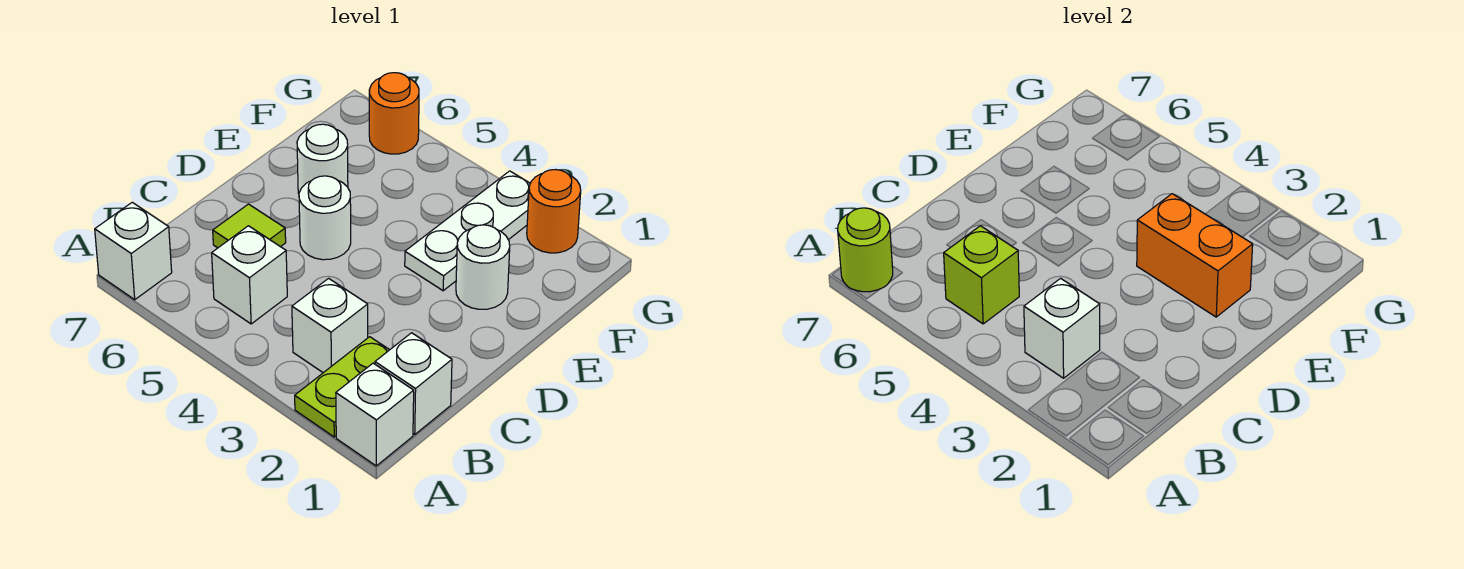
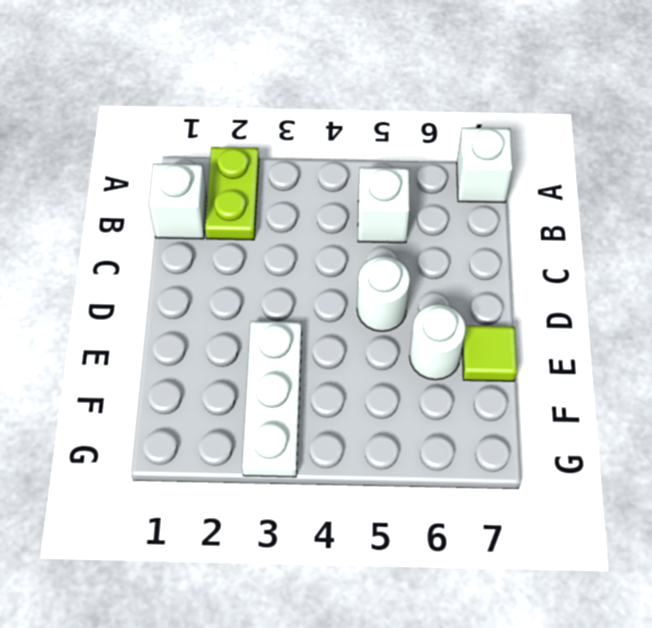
lime 1x1 tile [462,326,517,381] -> lime 1x1 tile moved to [213,204,286,248]
none -> white 1x1 brick [336,363,414,466]
none -> white 1x1 brick [292,278,368,373]
none -> white 1x1 round brick [456,225,510,309]

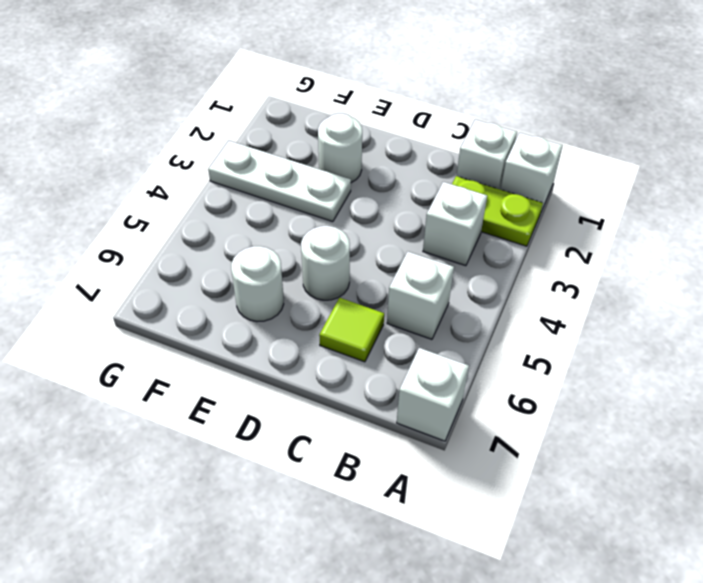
none -> orange 1x1 round brick [527,170,581,253]
none -> orange 1x1 round brick [369,73,419,154]
none -> lime 1x1 round brick [838,208,893,292]

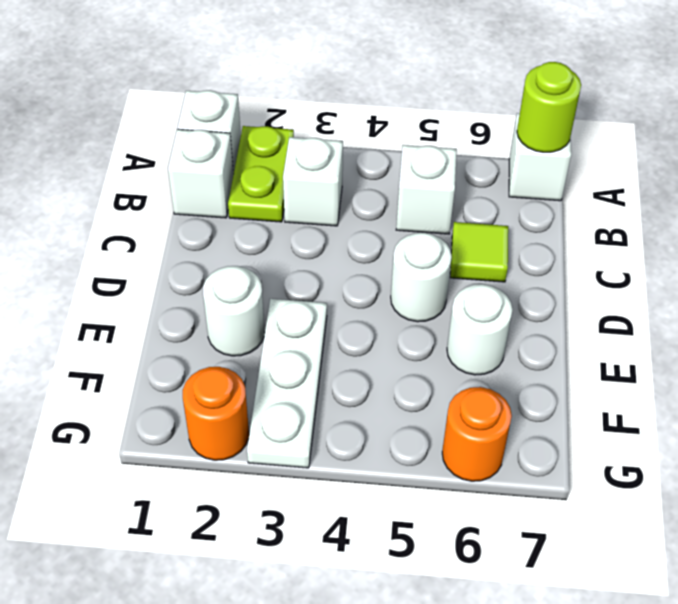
none -> white 1x1 brick [1024,278,1100,378]
none -> lime 1x1 brick [944,226,1019,324]
none -> orange 1x2 brick [1137,194,1253,317]

